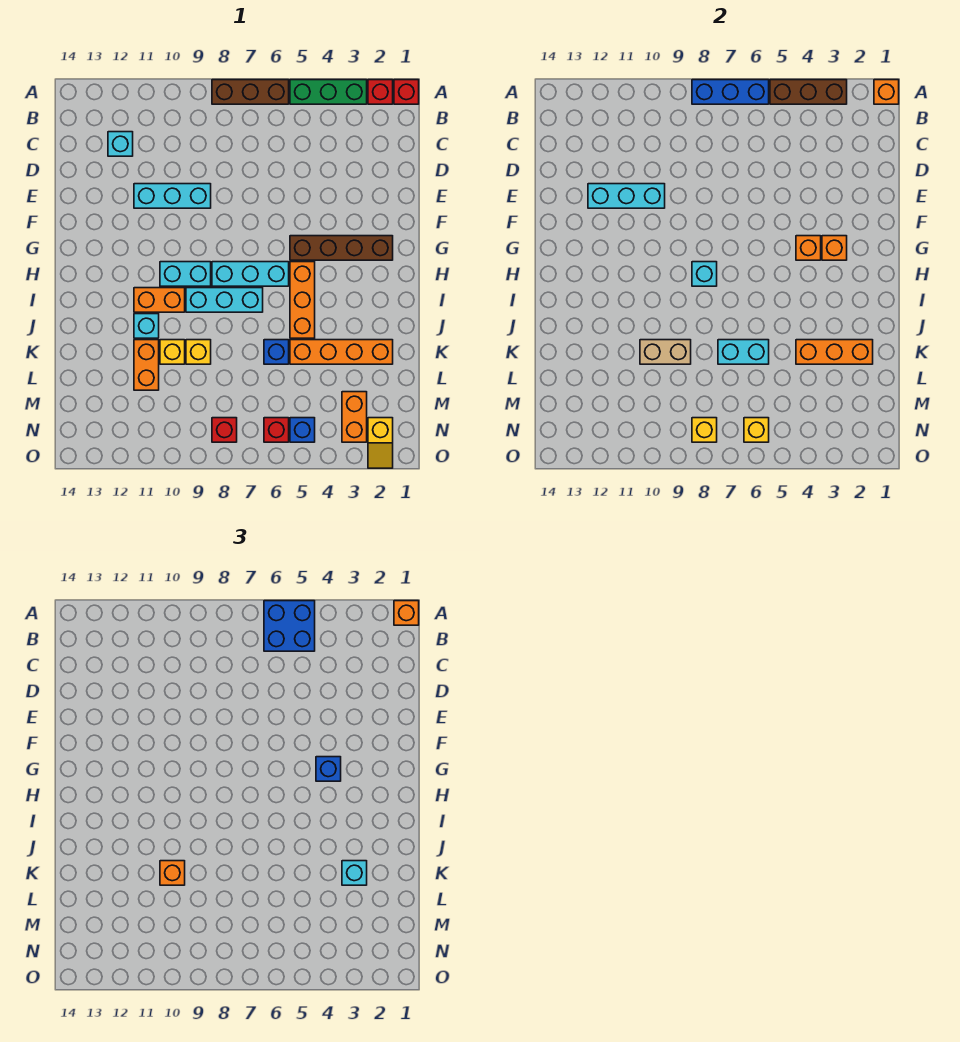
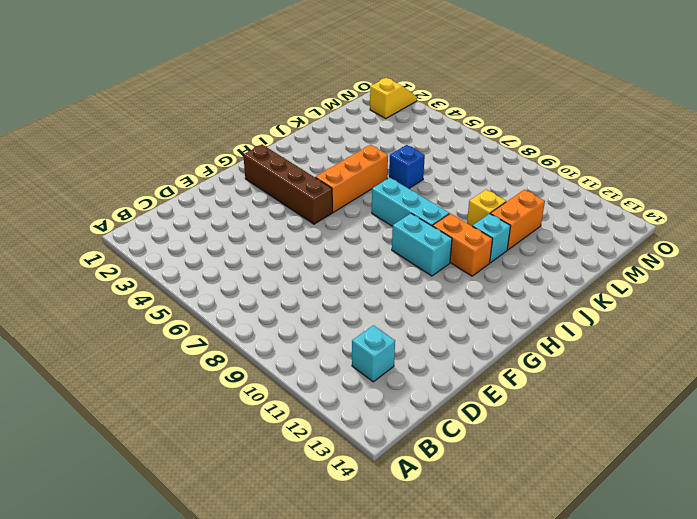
none -> red 1x1 brick [394,80,419,104]
none -> red 1x1 brick [368,80,393,104]
none -> green 1x3 brick [290,80,367,104]
none -> brown 1x3 brick [212,80,289,104]

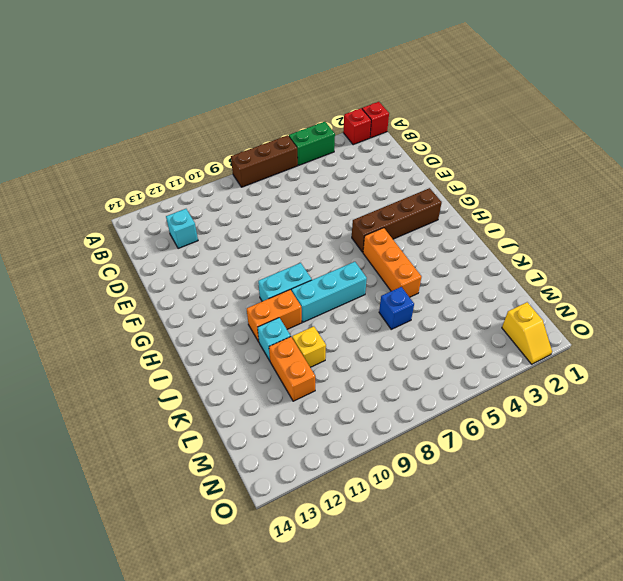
green 1x2 brick [289,122,335,165] -> green 1x3 brick [290,80,367,104]
none -> cyan 1x3 brick [134,184,211,208]
none -> cyan 1x3 brick [212,262,289,286]
none -> orange 1x4 brick [290,340,393,364]
none -> yellow 1x1 brick [186,340,211,364]

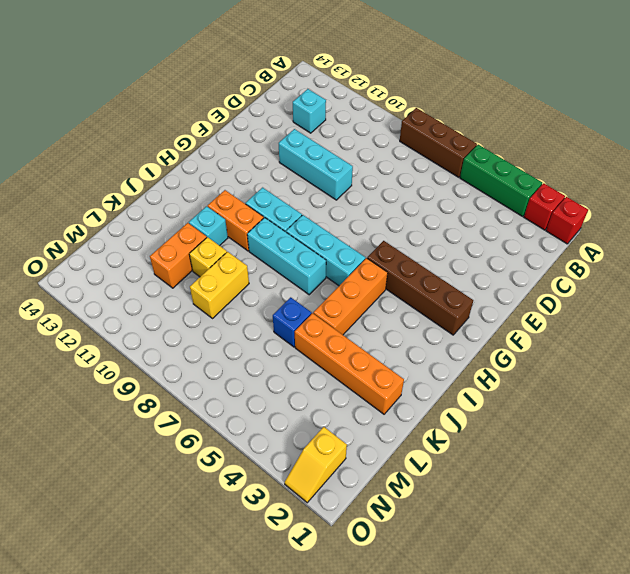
yellow 1x2 brick [190,252,249,318] -> yellow 1x1 brick [186,340,211,364]
none -> orange 1x2 brick [342,392,367,442]
none -> blue 1x1 brick [290,418,315,442]
none -> red 1x1 brick [264,418,289,442]
none -> red 1x1 brick [212,418,237,442]

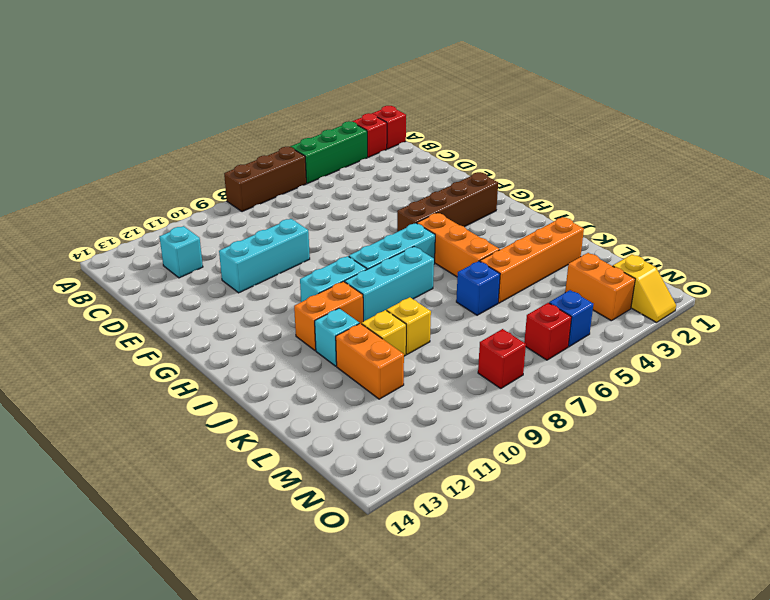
none -> orange 1x1 brick [874,80,899,104]
none -> brown 1x3 brick [770,80,847,104]
none -> blue 1x3 brick [692,80,769,104]
none -> cyan 1x3 brick [588,184,665,208]

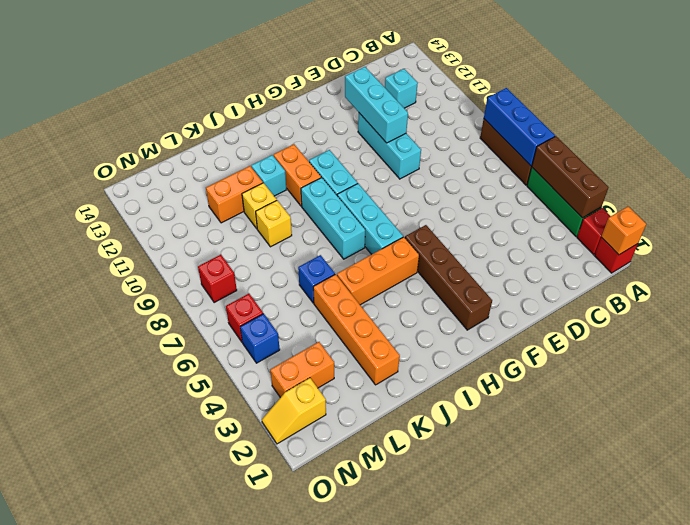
none -> orange 1x1 brick [822,236,847,260]
none -> orange 1x1 brick [796,236,821,260]
none -> cyan 1x1 brick [692,262,717,286]
none -> orange 1x3 brick [796,340,873,364]

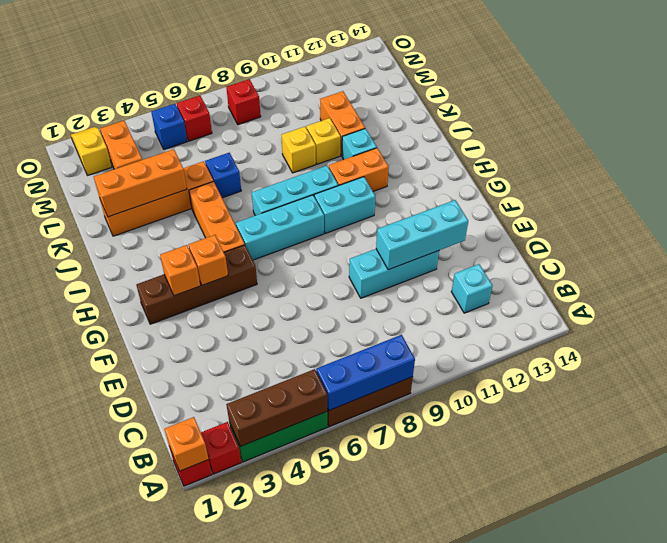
none -> cyan 1x1 brick [692,262,717,286]
none -> cyan 1x2 brick [718,340,769,364]
none -> tan 1x2 brick [640,340,691,364]
none -> yellow 1x1 brick [744,418,769,442]

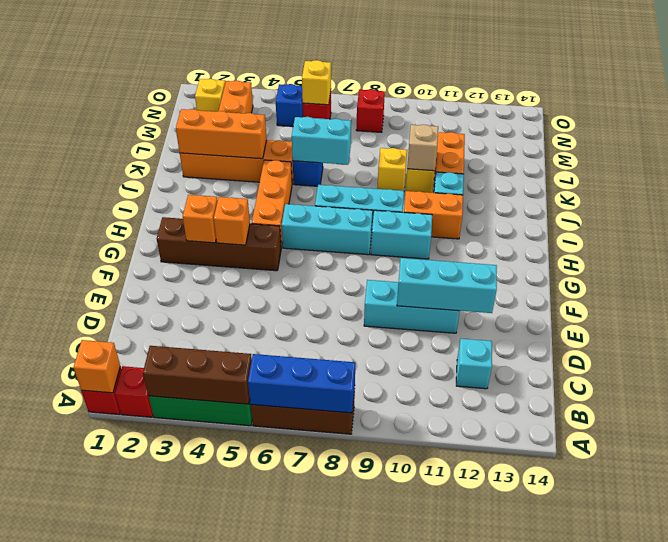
tan 1x1 brick [407,125,438,171] -> tan 1x2 brick [640,340,691,364]
none -> cyan 1x1 brick [692,262,717,286]
none -> yellow 1x1 brick [692,418,717,442]
none -> orange 1x1 brick [394,601,419,625]
none -> blue 2x2 brick [264,601,315,651]

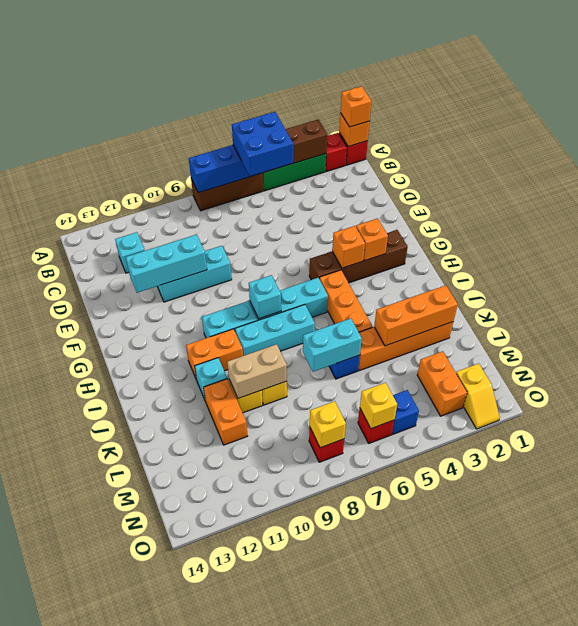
none -> blue 1x1 brick [316,757,341,781]
none -> cyan 1x1 brick [342,861,367,885]
none -> orange 1x1 brick [160,861,185,885]

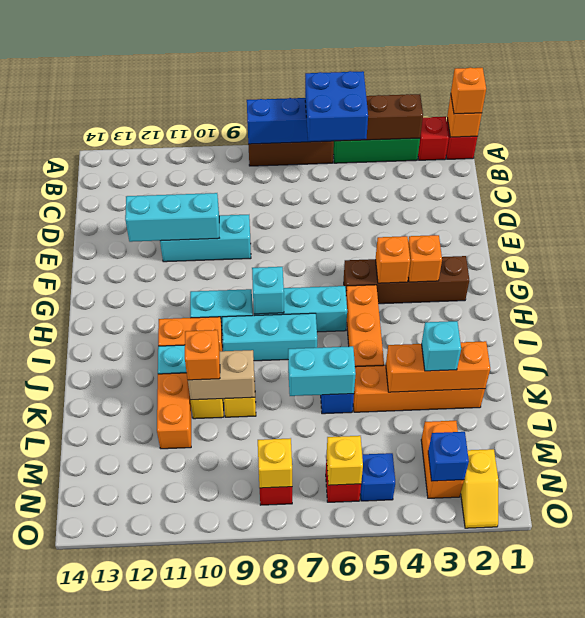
blue 1x1 brick [428,432,469,481] -> blue 1x1 brick moved to [316,757,341,781]
none -> cyan 1x1 brick [108,132,133,156]

